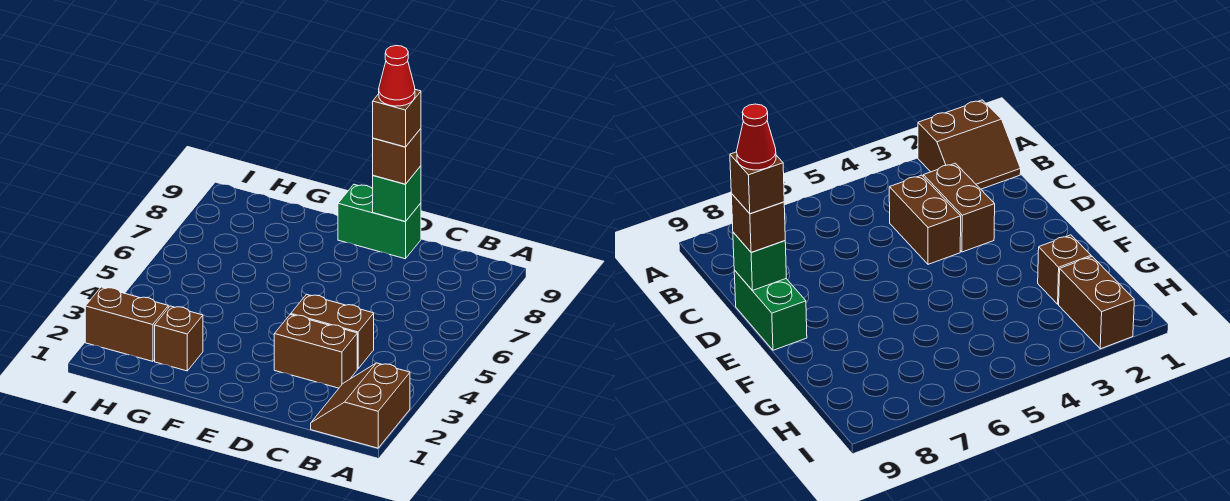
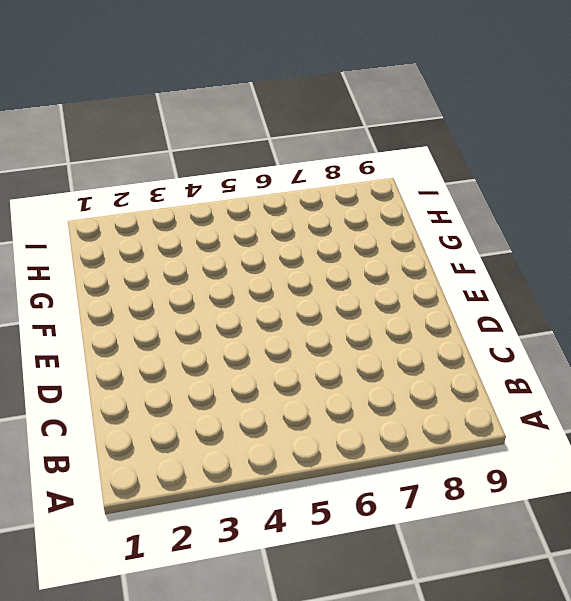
none -> brown 2x2 slope [311,363,410,448]
none -> brown 1x2 brick [274,314,357,388]

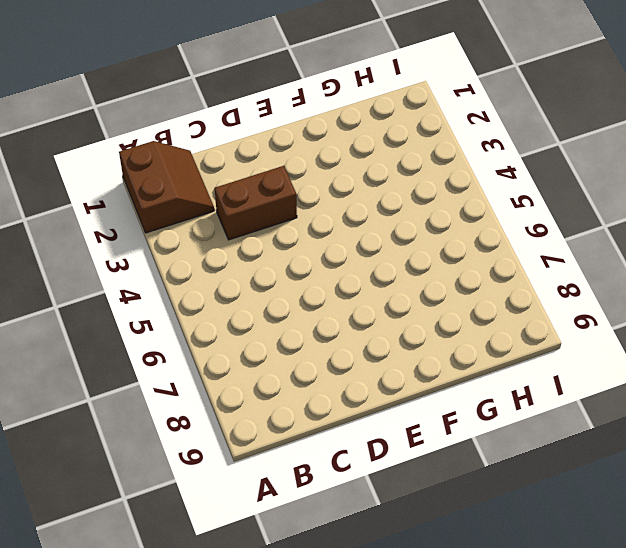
none -> brown 1x2 brick [291,294,374,369]
none -> green 1x2 brick [338,184,421,259]

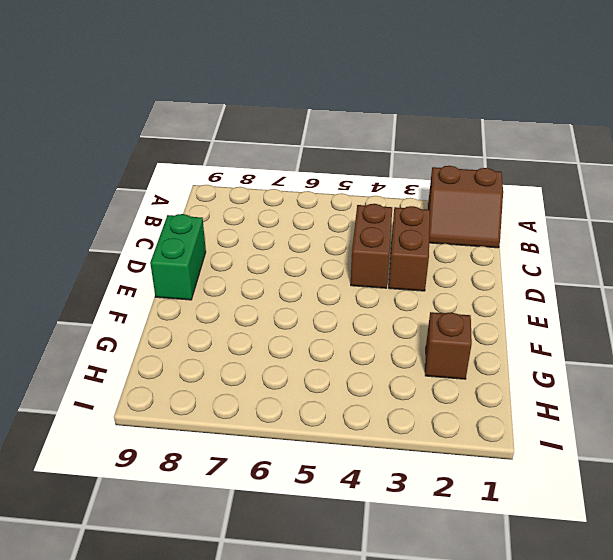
none -> brown 1x2 brick [85,287,168,361]
none -> green 1x1 brick [373,166,421,222]

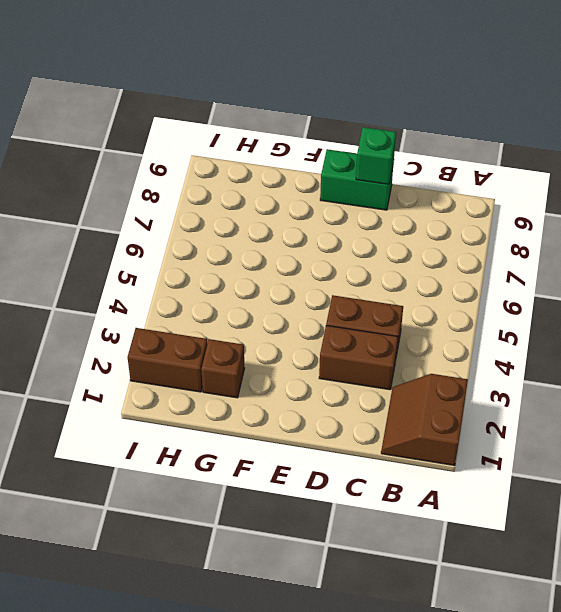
none -> brown 1x1 brick [373,129,421,184]
none -> brown 1x1 brick [373,89,421,147]

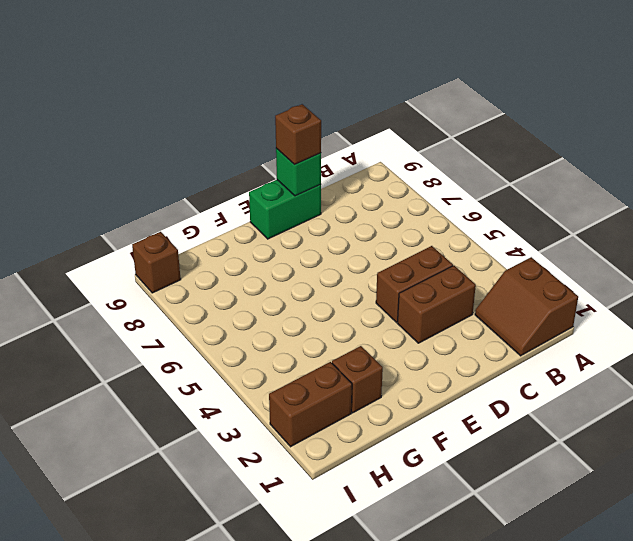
brown 1x1 brick [132,232,181,293] -> brown 1x1 brick moved to [373,89,421,147]
none -> red 1x1 cone [379,46,415,106]

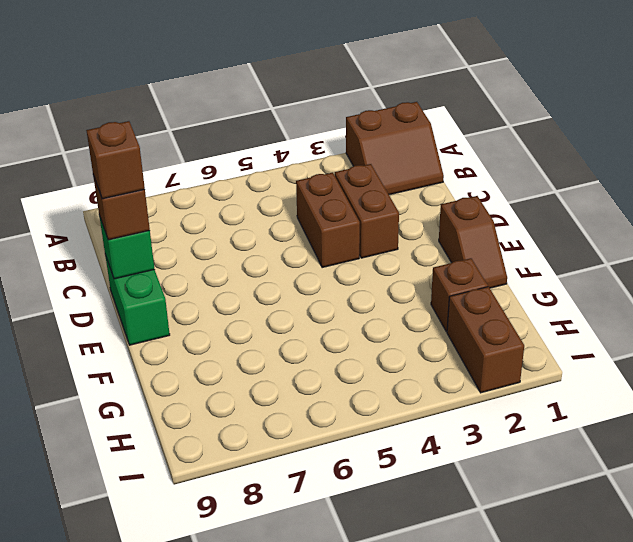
brown 1x2 slope [439,196,507,288] -> none
none -> red 1x1 cone [379,46,415,106]

